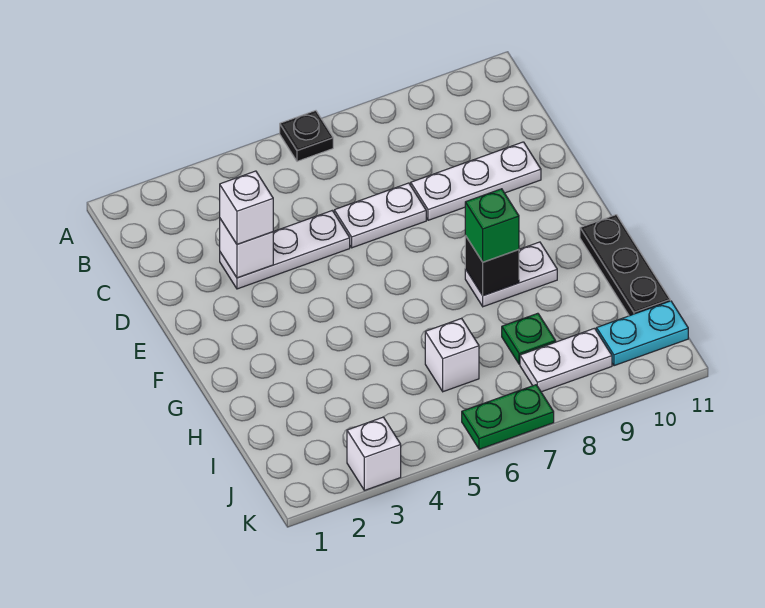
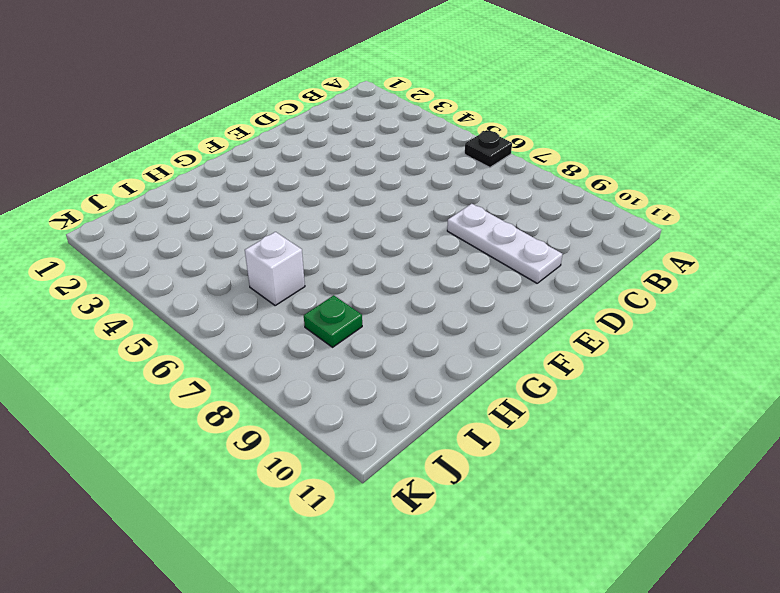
none -> white 1x3 plate [220,211,350,289]
none -> white 1x2 plate [334,183,426,248]
none -> white 1x2 plate [465,242,557,307]

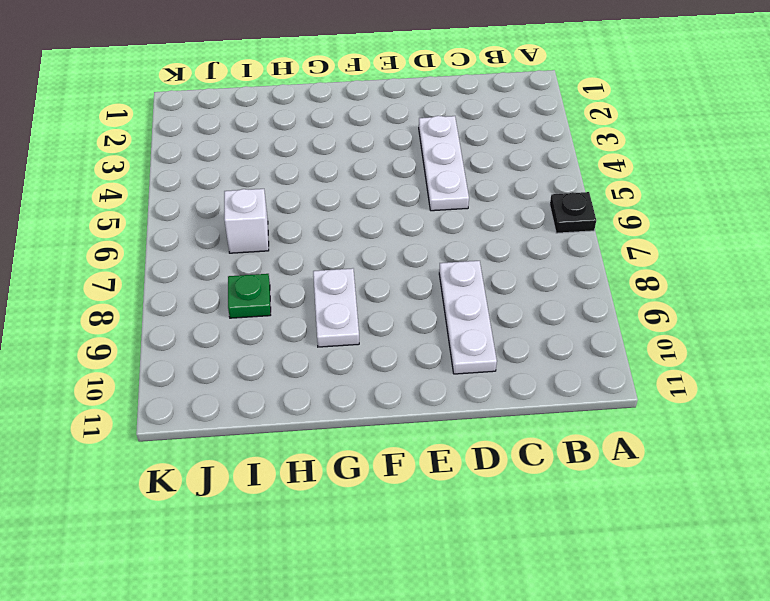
none -> white 1x2 plate [334,183,426,248]
none -> black 1x3 plate [580,215,670,316]
none -> white 1x2 plate [520,328,612,392]

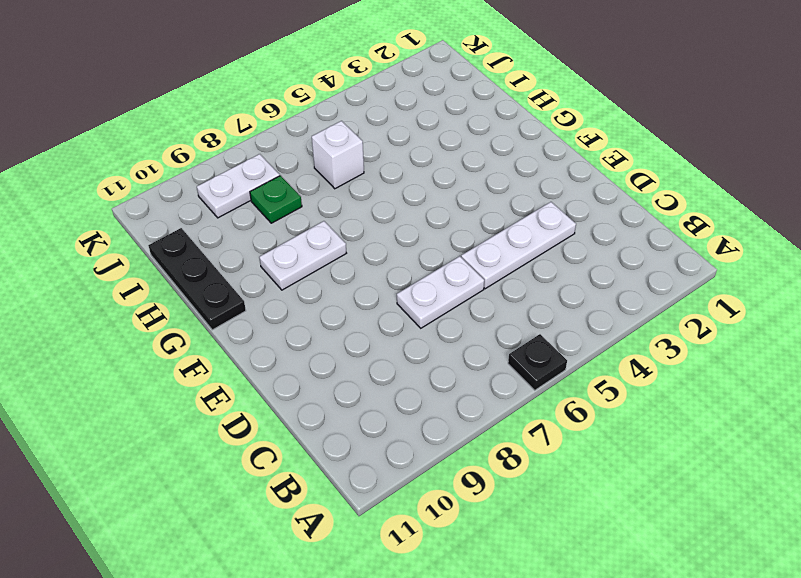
none -> white 1x3 plate [411,142,541,220]
none -> cyan 1x2 plate [596,301,688,366]
none -> white 1x1 brick [347,417,401,490]

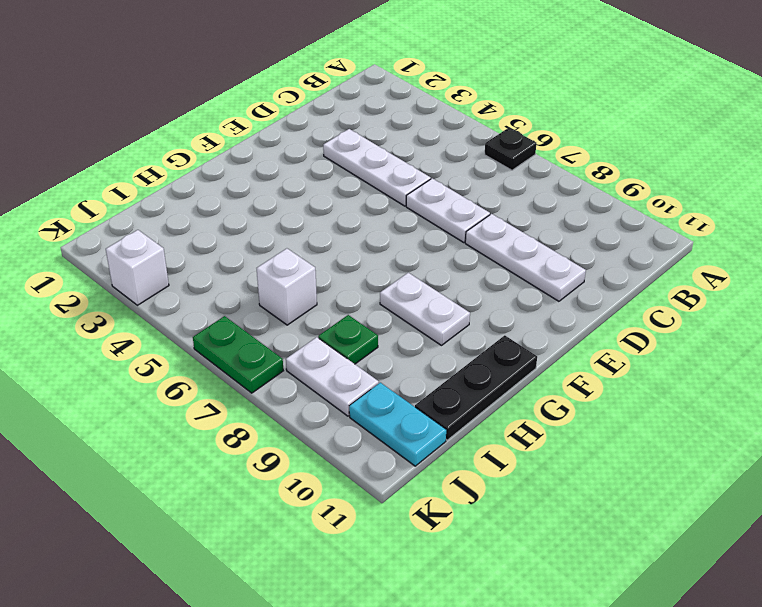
none -> white 1x1 brick [220,219,273,278]
none -> black 1x1 brick [465,236,519,296]
none -> white 1x1 brick [220,171,273,244]

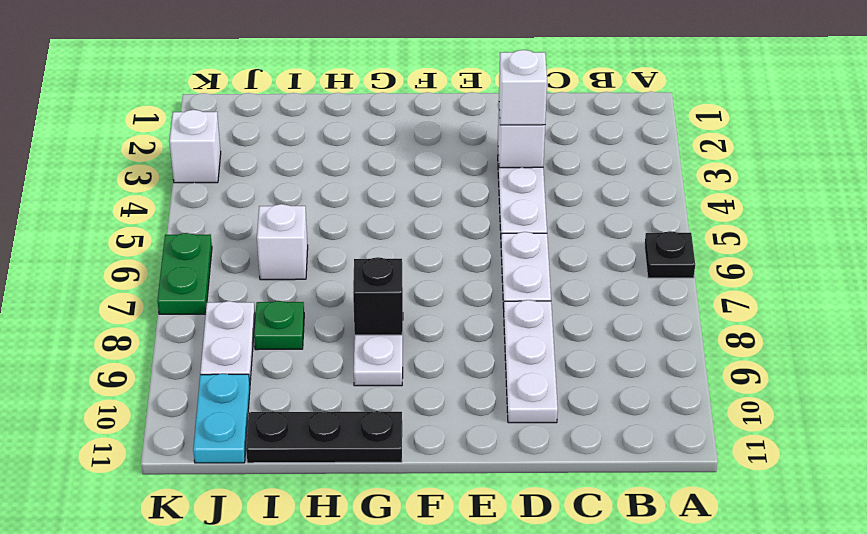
none -> green 1x1 brick [465,189,519,262]

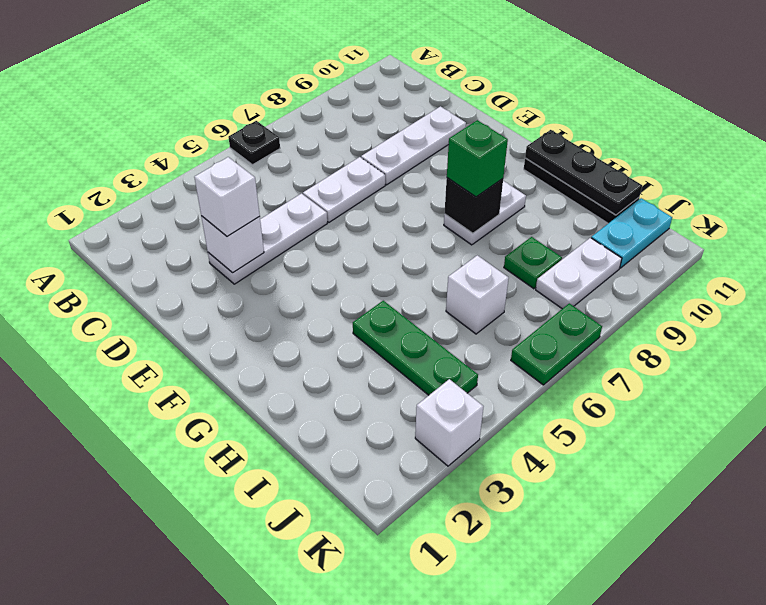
black 1x3 plate [525,130,642,215] -> none
green 1x3 plate [353,301,478,395] -> none

